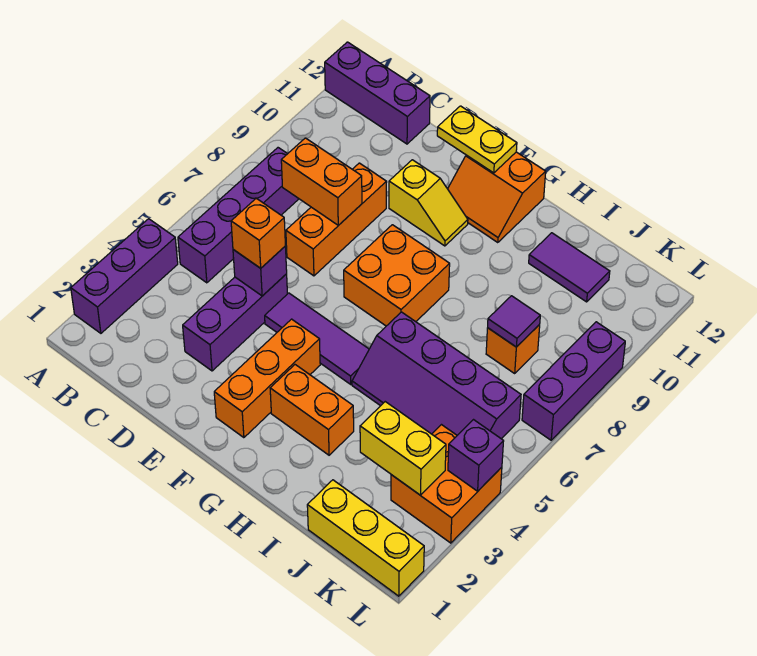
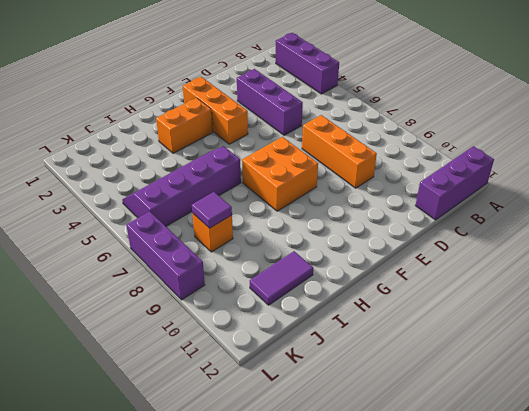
none -> purple 1x4 brick [178,148,299,283]
none -> purple 1x3 tile [265,293,369,384]
none -> yellow 1x2 slope [389,160,468,246]

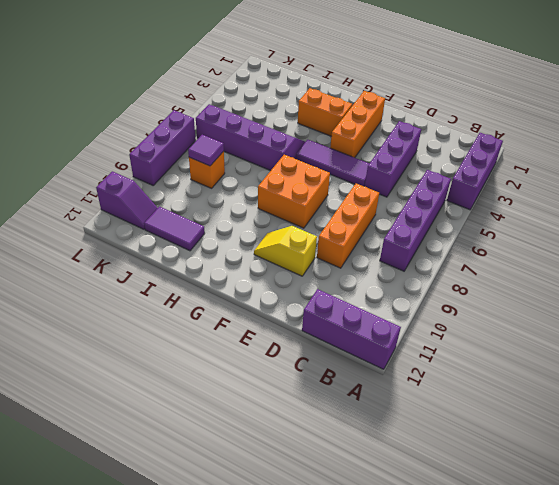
purple 1x2 slope [96,171,157,229] -> none
none -> orange 2x2 slope [448,152,546,243]
none -> yellow 1x3 brick [307,480,424,596]
none -> orange 2x2 brick [391,425,502,543]

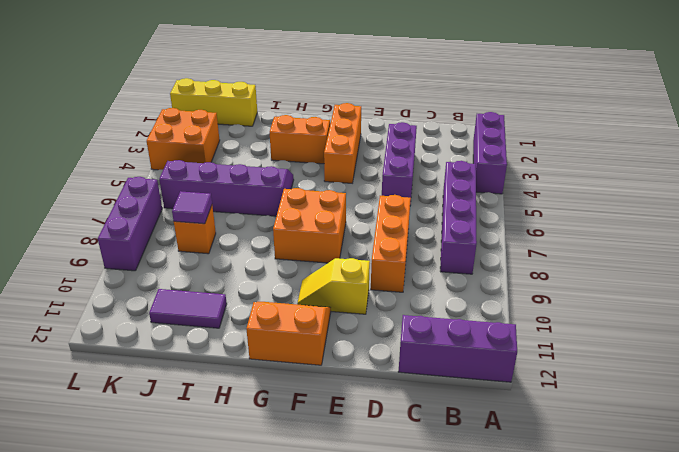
none -> purple 1x3 tile [265,293,369,384]
none -> orange 1x2 brick [281,138,362,225]
none -> purple 1x1 brick [233,246,287,296]

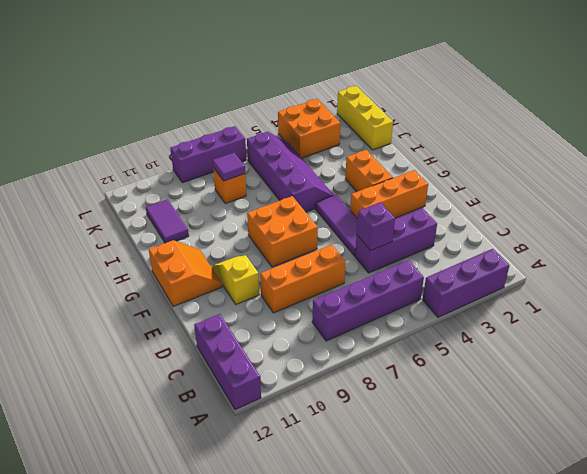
none -> orange 1x2 brick [281,138,362,225]
none -> yellow 1x2 plate [437,106,517,173]
none -> yellow 1x2 brick [360,402,446,495]

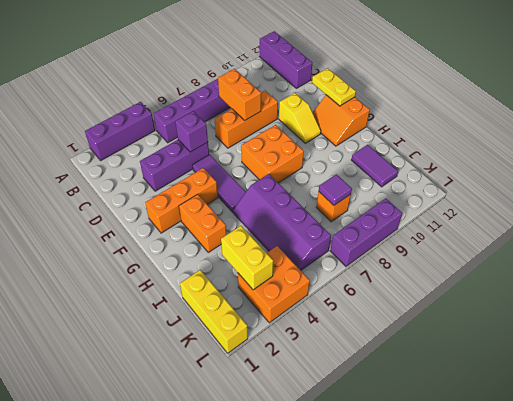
none -> purple 1x1 brick [448,420,504,491]
none -> orange 1x1 brick [231,198,285,268]

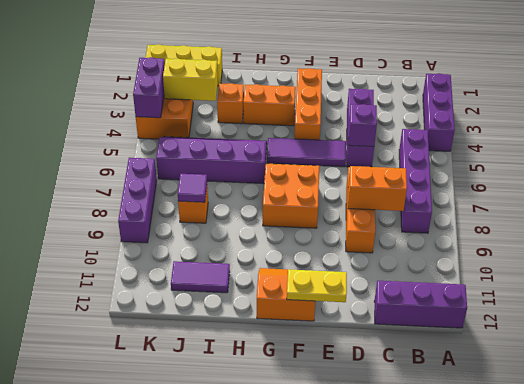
orange 1x1 brick [217,83,244,124] -> orange 1x1 brick moved to [231,198,285,268]
purple 1x2 brick [133,57,165,118] -> purple 1x1 brick [448,420,504,491]
none -> yellow 1x2 slope [389,160,468,246]

